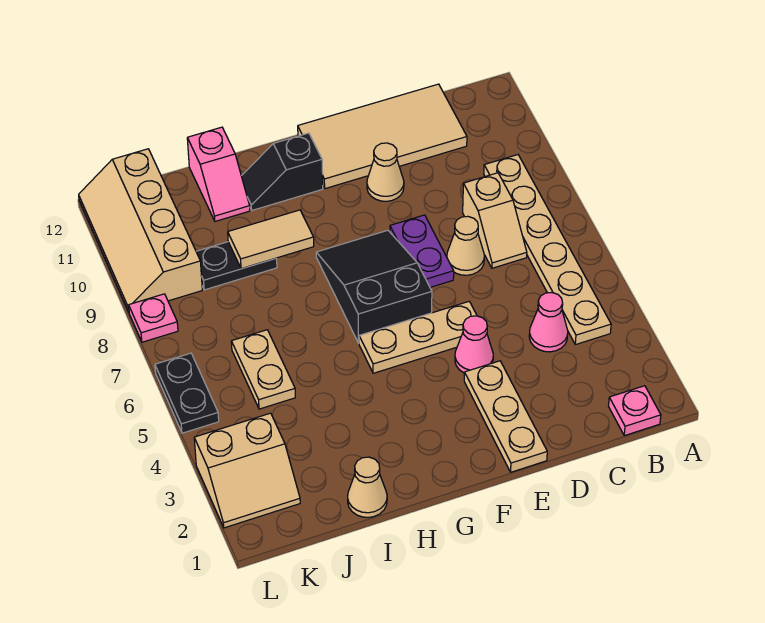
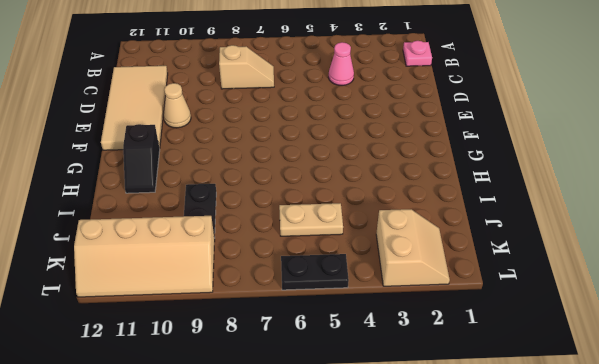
none -> tan 1x6 plate [484,155,611,345]
none -> tan 1x1 cone [447,216,484,275]
none -> tan 1x3 plate [464,361,547,472]

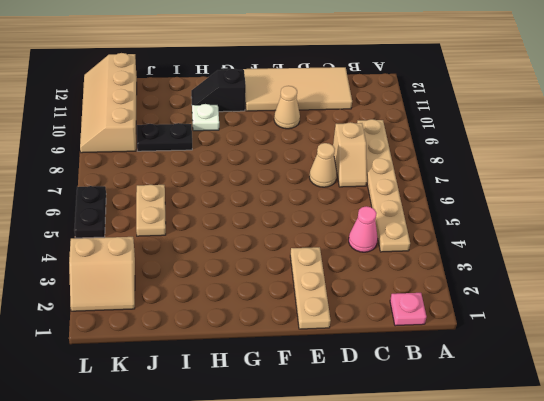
white 1x1 plate [192,104,219,131] -> none
none -> pink 1x1 cone [455,316,493,373]
none -> tan 1x3 plate [359,302,477,373]
none -> purple 1x2 plate [390,215,454,287]

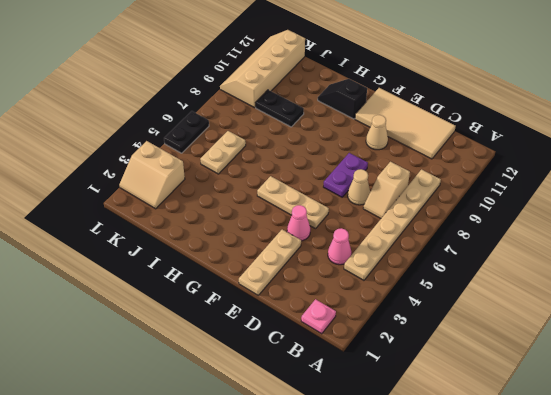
none -> black 2x3 slope [316,230,432,343]
none -> tan 1x1 cone [348,457,387,517]
none -> pink 1x2 slope [187,127,250,221]

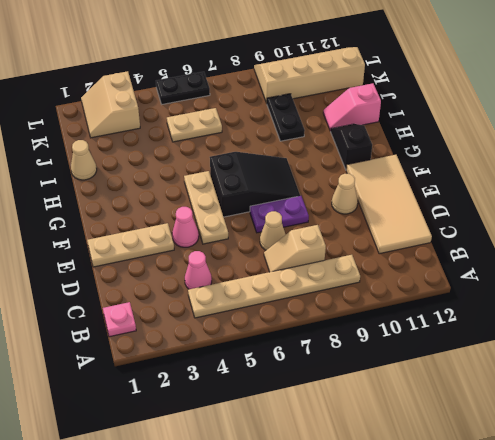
none -> pink 1x1 plate [129,294,178,342]
none -> tan 1x2 tile [228,210,314,269]

